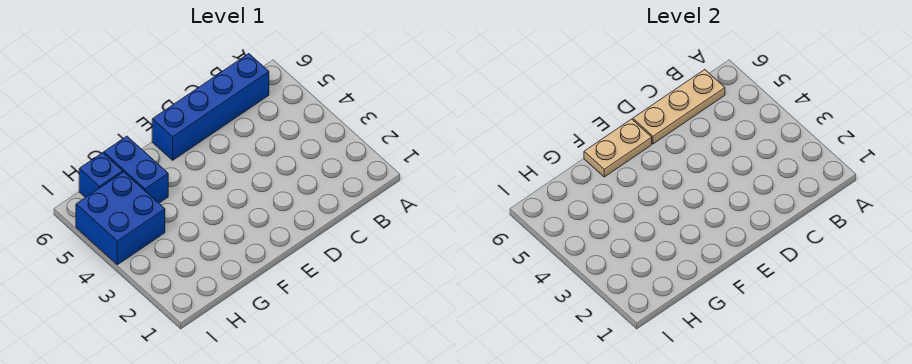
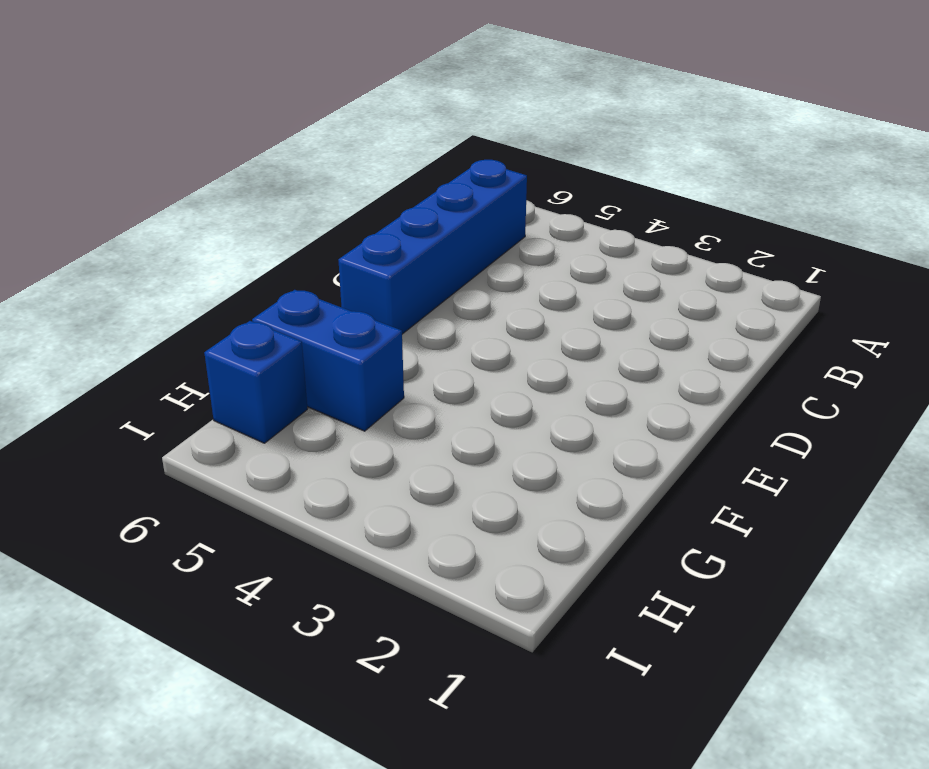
none -> blue 2x2 brick [76,172,165,265]
none -> tan 1x3 plate [633,70,725,144]

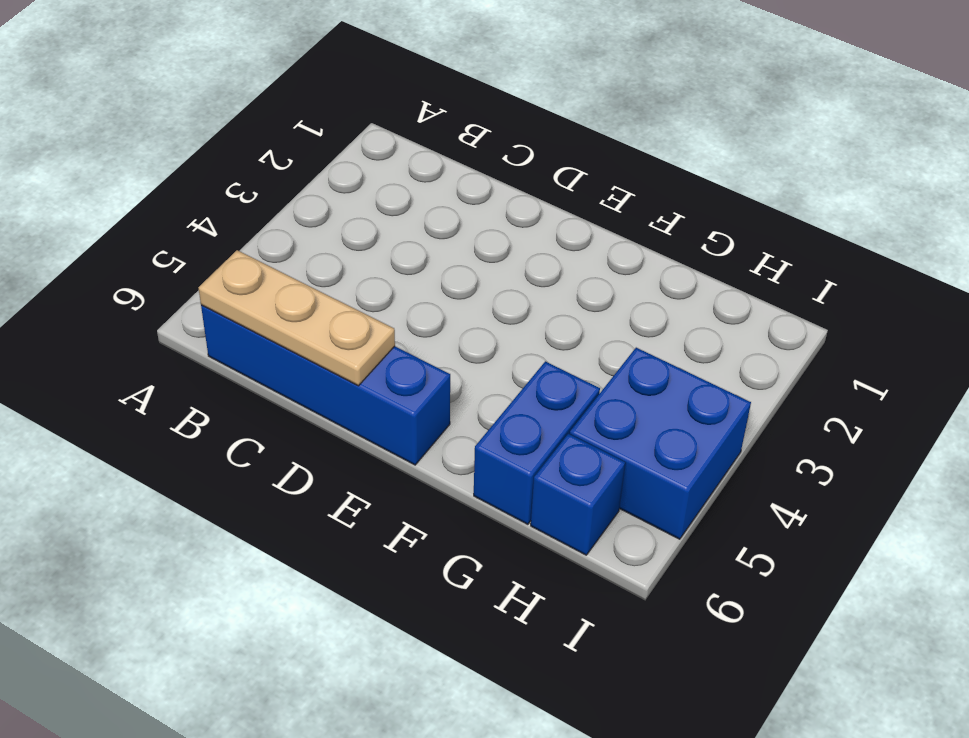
none -> tan 1x2 plate [584,119,652,177]

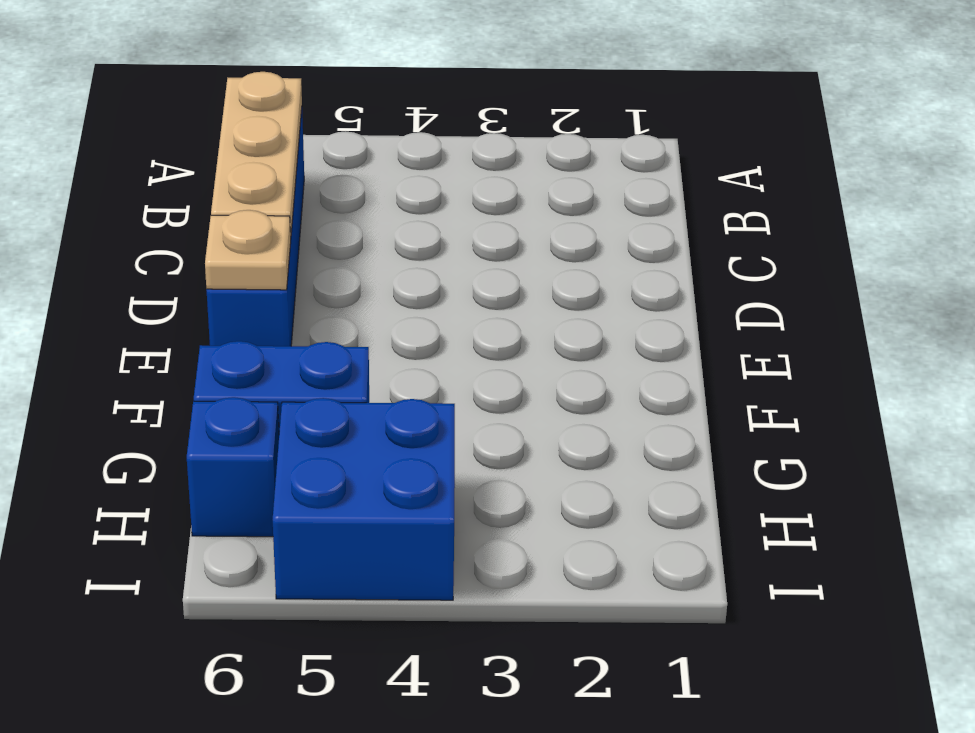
tan 1x1 plate [205,210,291,290] -> tan 1x2 plate [584,119,652,177]

